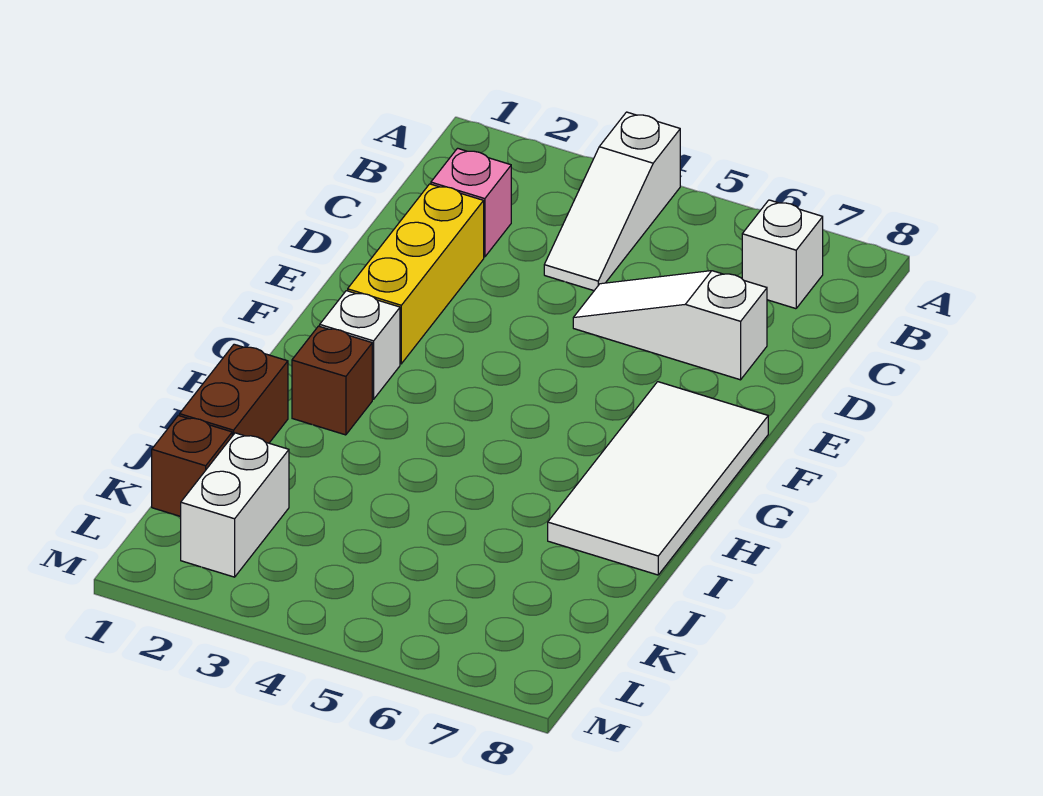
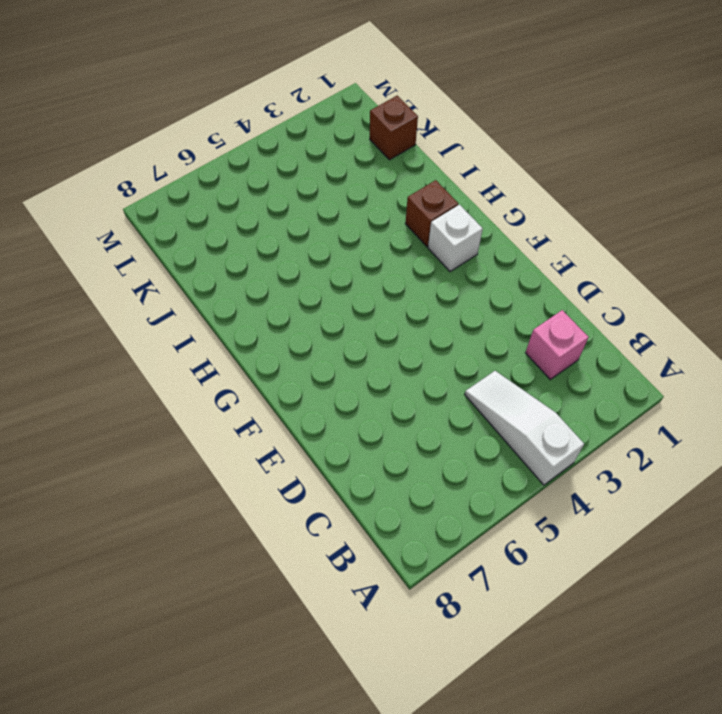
none -> white 1x1 brick [742,200,823,309]
none -> yellow 1x3 brick [348,184,484,364]

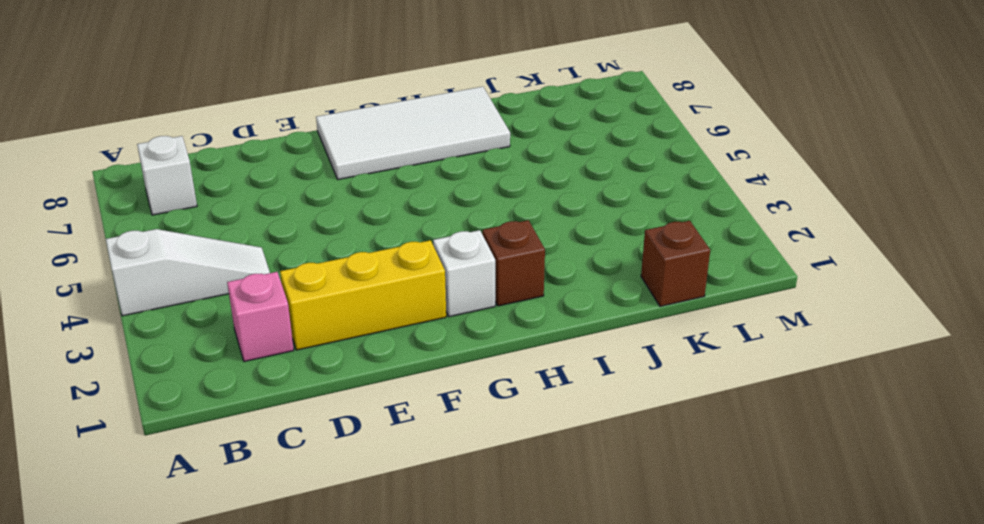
none -> white 1x3 slope [573,271,767,380]
none -> brown 1x2 brick [180,344,288,443]

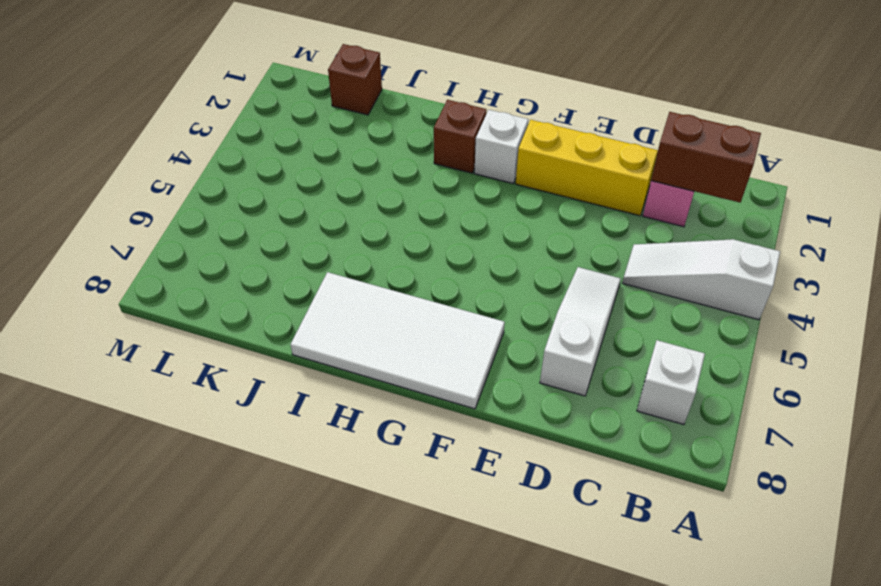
brown 1x2 brick [651,112,761,203] -> brown 1x2 brick moved to [180,344,288,443]
none -> white 1x2 brick [181,433,289,577]

